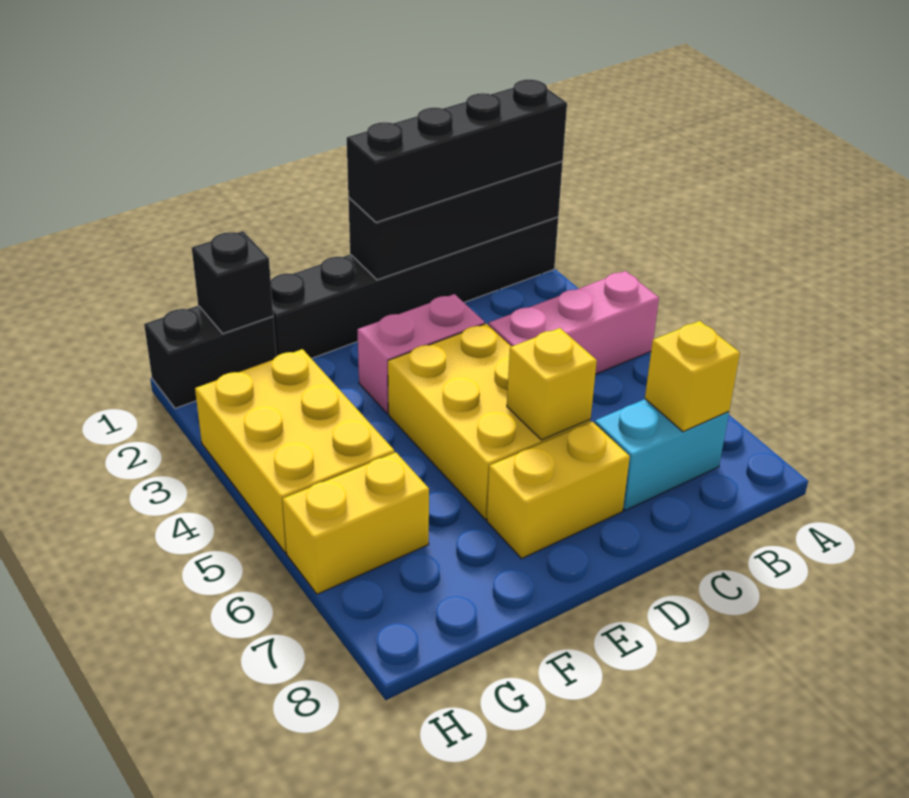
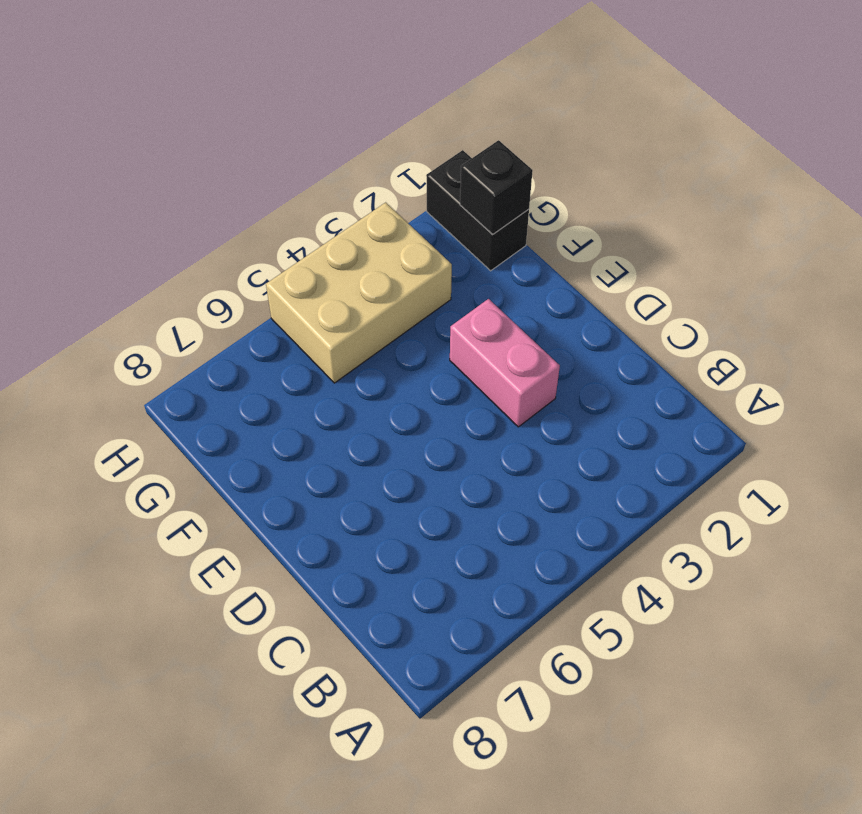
tan 2x3 brick [266,202,452,383] -> yellow 2x3 brick [195,349,394,553]
none -> black 1x6 brick [271,217,558,358]
none -> pink 1x3 brick [489,271,659,374]
none -> cyan 1x2 brick [595,399,729,510]

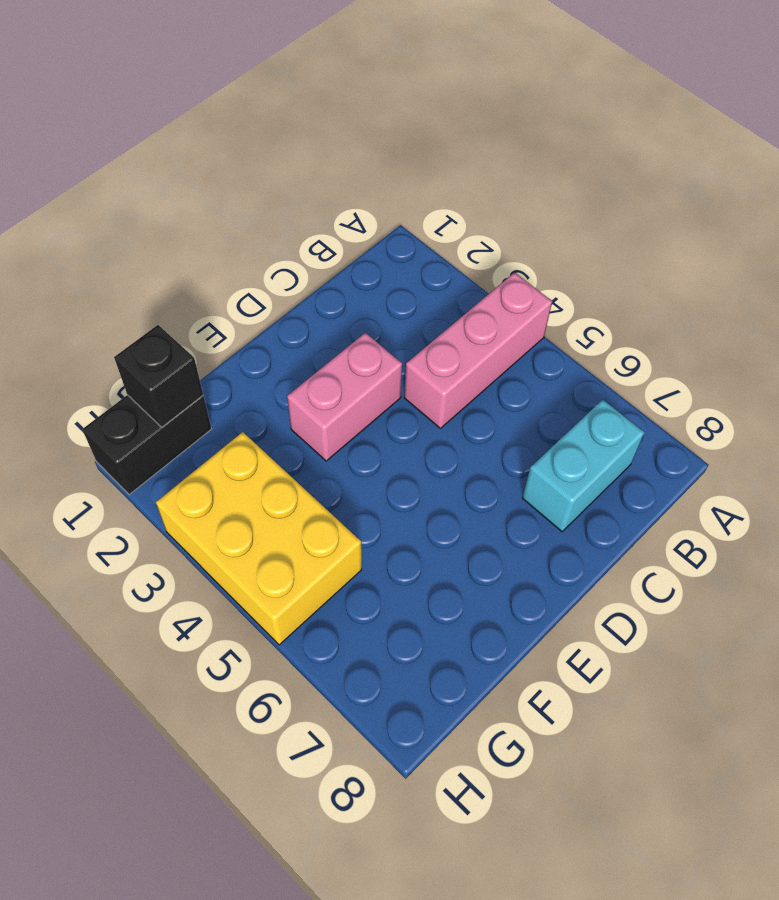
none -> black 1x6 brick [271,217,558,358]
none -> yellow 2x3 brick [388,324,591,519]
none -> yellow 1x2 brick [487,422,630,559]

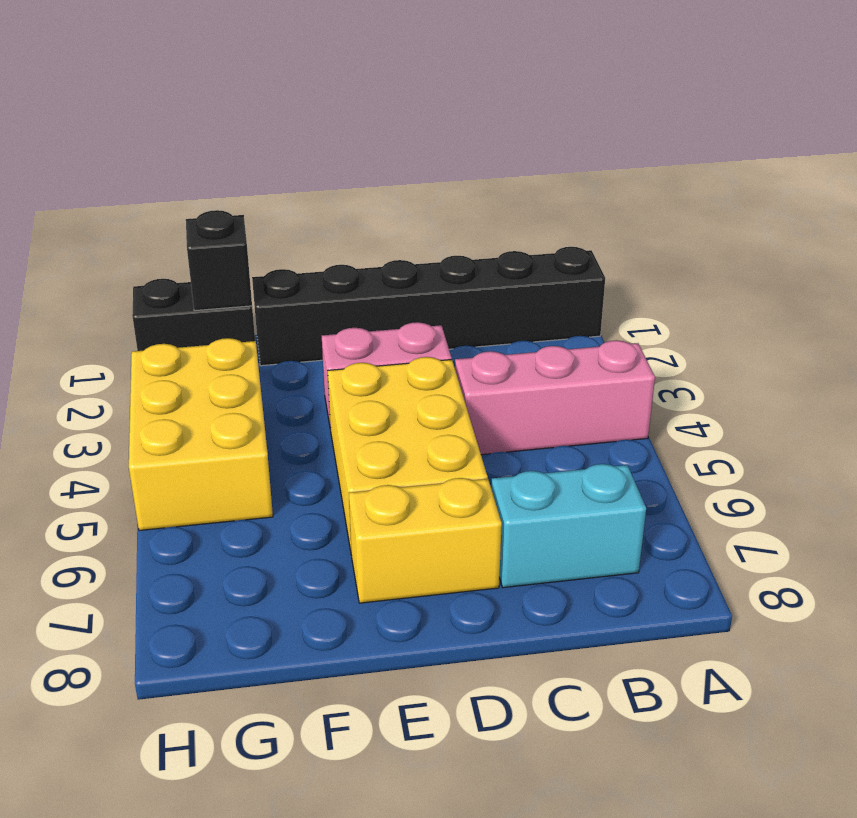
none -> yellow 1x2 brick [283,452,429,594]
none -> black 1x4 brick [348,162,563,280]
none -> yellow 1x1 brick [645,321,740,432]

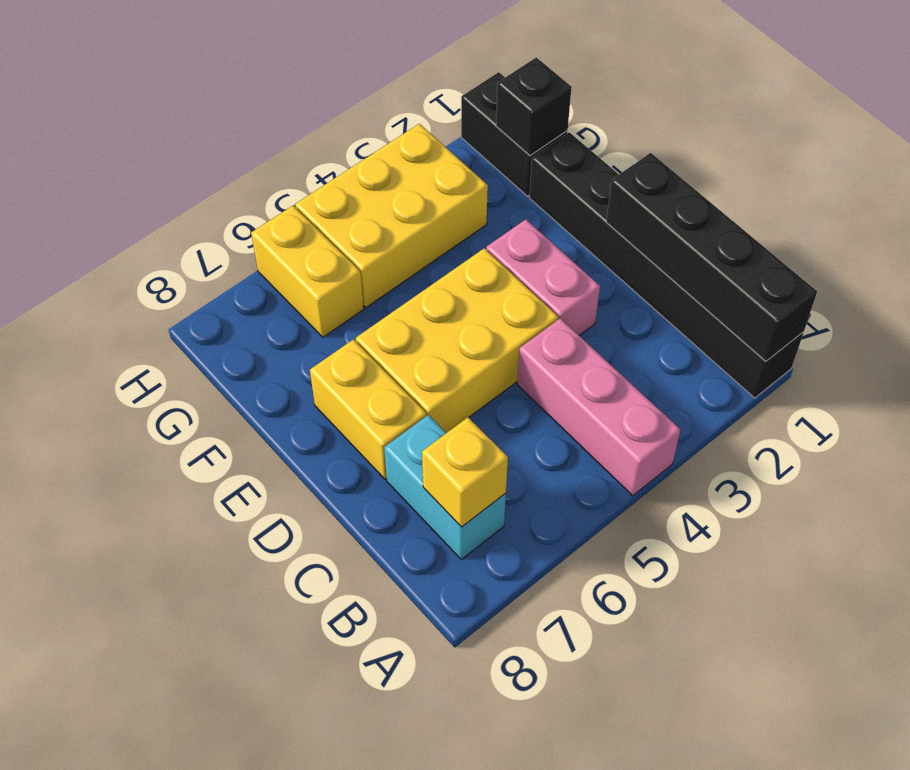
none -> yellow 1x1 brick [507,328,597,440]
none -> black 1x4 brick [347,80,567,222]

